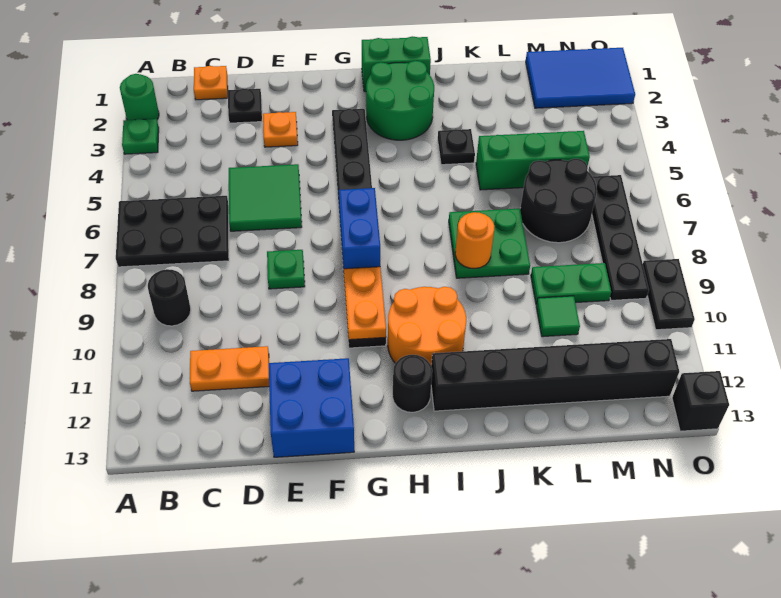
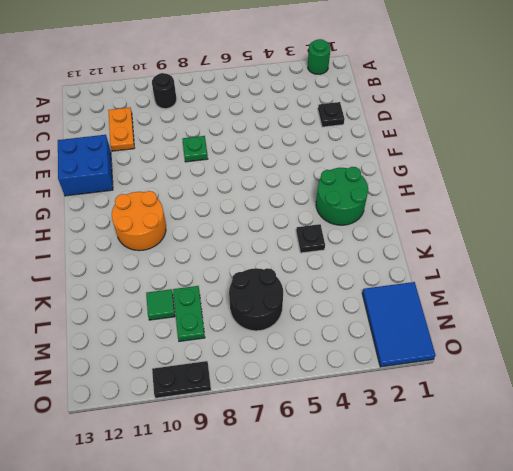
none -> green 1x1 plate [122,119,159,154]
none -> black 2x3 plate [116,196,229,267]
none -> orange 1x1 plate [194,66,228,100]
none -> green 2x2 tile [229,164,302,231]

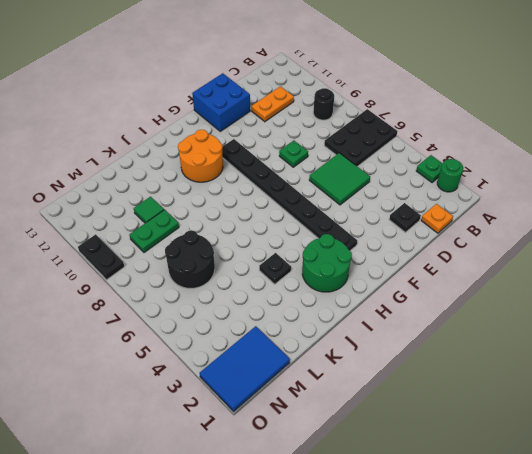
none -> orange 1x1 plate [263,112,298,147]
none -> green 1x2 brick [362,36,431,92]
none -> black 1x1 round brick [392,355,432,412]
none -> black 1x6 brick [431,339,679,411]

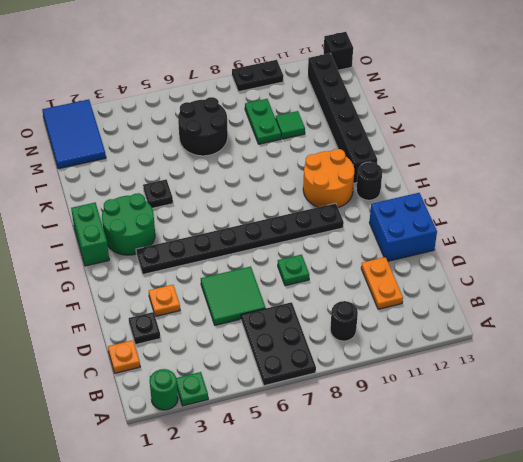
none -> green 2x2 plate [449,208,530,278]
none -> green 1x3 brick [476,131,590,190]
none -> black 1x4 plate [592,175,649,300]
none -> blue 1x2 brick [339,188,380,269]

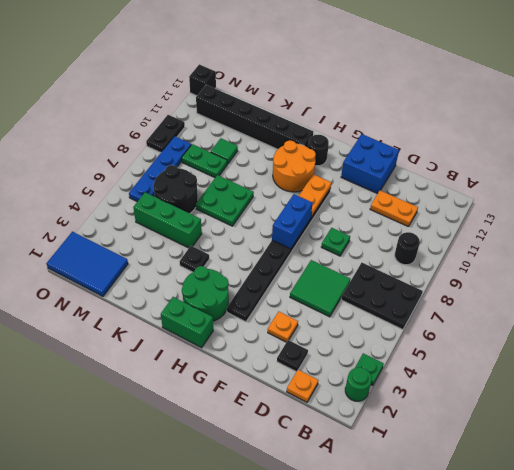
blue 1x4 plate [129,136,191,202] -> black 1x4 plate [592,175,649,300]
none -> orange 1x1 round brick [455,212,494,269]

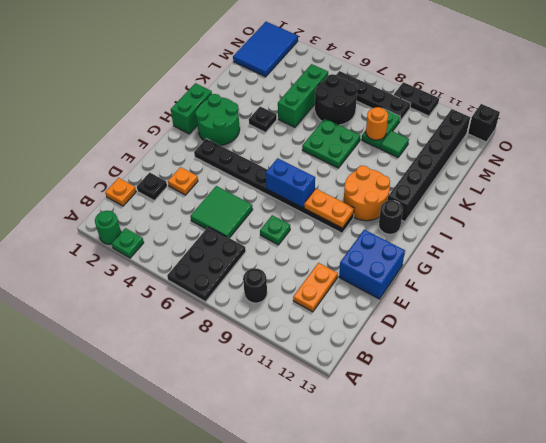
orange 1x1 round brick [366,107,388,140] -> orange 1x1 round brick moved to [455,212,494,269]

